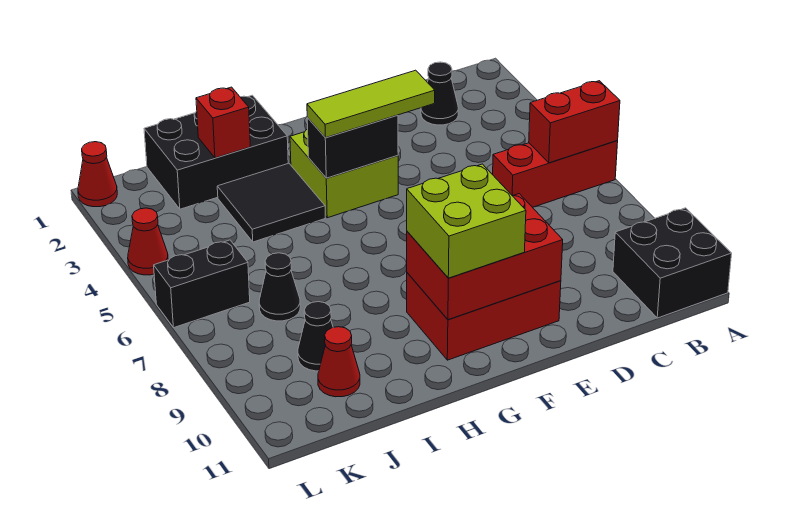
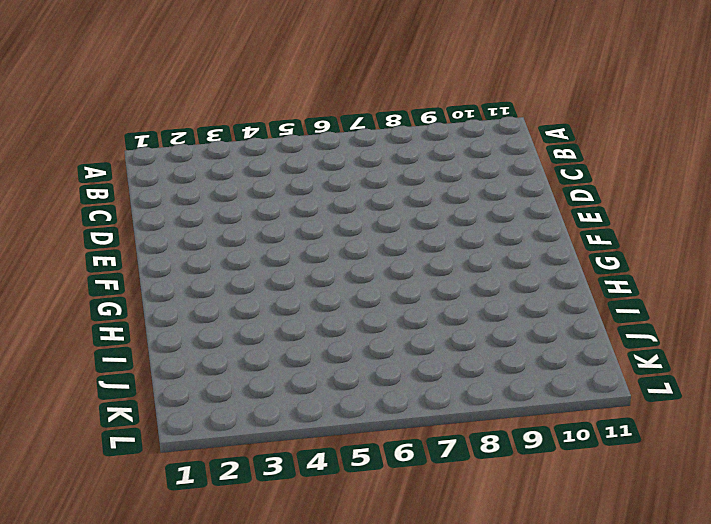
none -> red 1x3 brick [493,141,618,207]
none -> black 2x2 brick [613,208,732,318]
none -> black 1x1 cone [421,62,458,125]

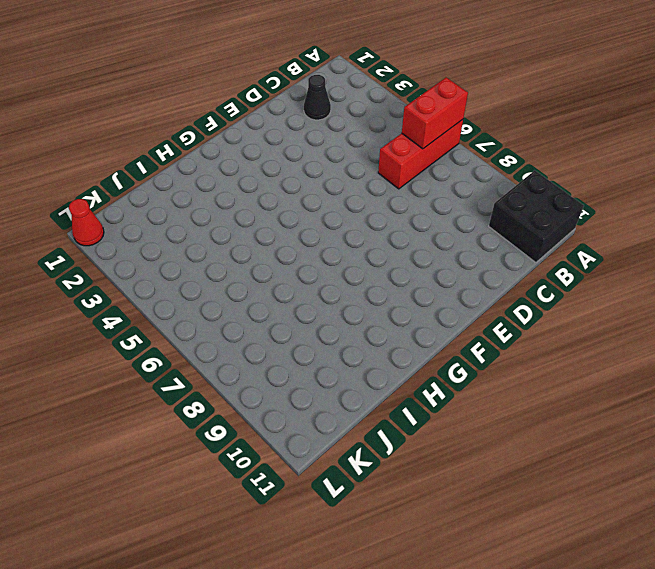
none -> red 2x3 brick [407,273,561,360]
none -> lime 2x2 brick [290,129,398,218]
none -> black 2x3 brick [144,95,288,209]

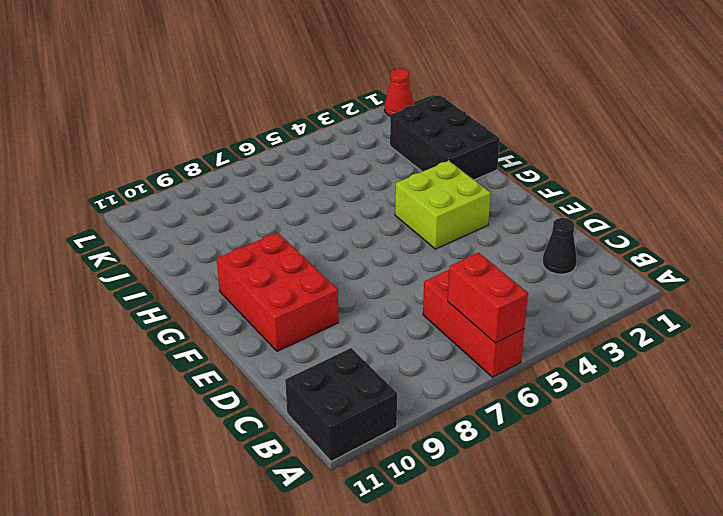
none -> black 2x2 tile [217,163,325,242]
none -> black 1x1 cone [259,253,300,321]
none -> black 1x1 cone [298,302,333,371]

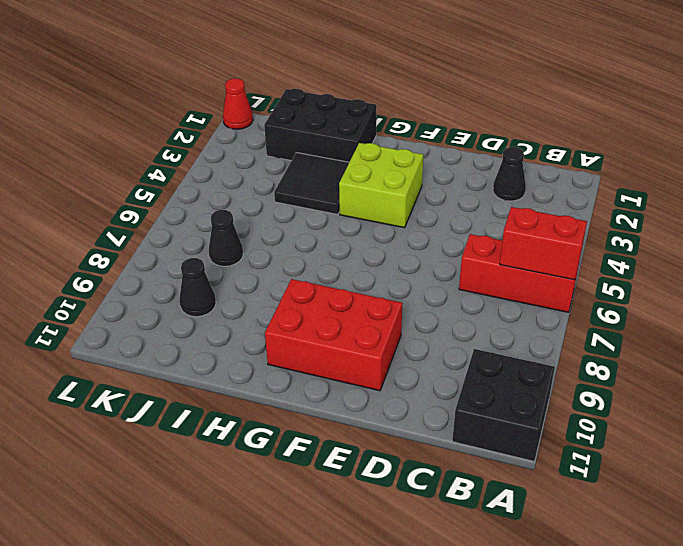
none -> red 1x1 cone [318,327,360,397]
none -> black 1x2 brick [154,240,250,328]
none -> red 1x1 cone [128,208,168,275]

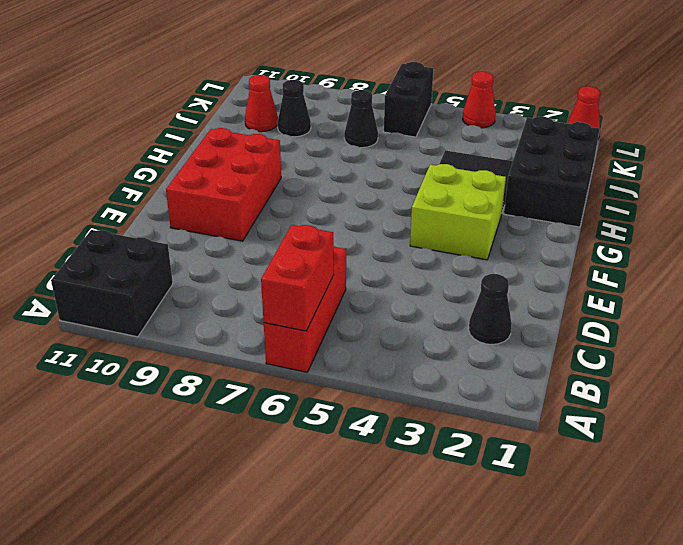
none -> red 2x3 brick [407,194,563,320]
none -> black 1x2 brick [307,115,398,178]
none -> red 1x1 brick [196,87,250,158]

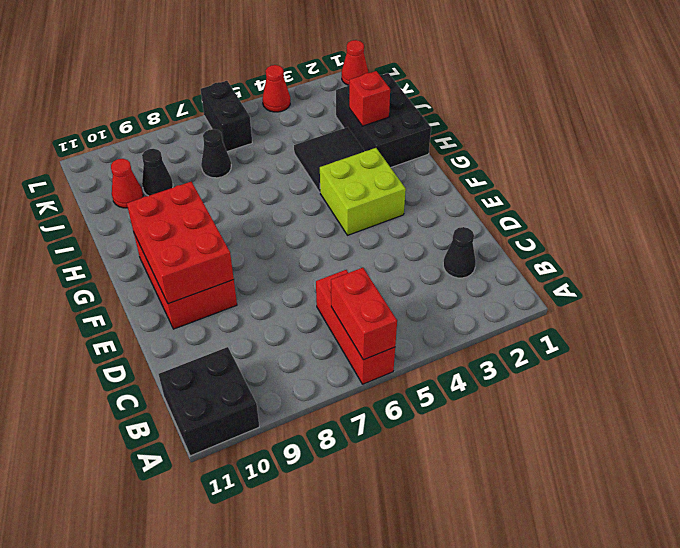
none -> black 1x2 brick [307,115,398,178]
none -> lime 1x3 tile [307,70,435,138]
none -> lime 2x2 brick [407,164,526,278]

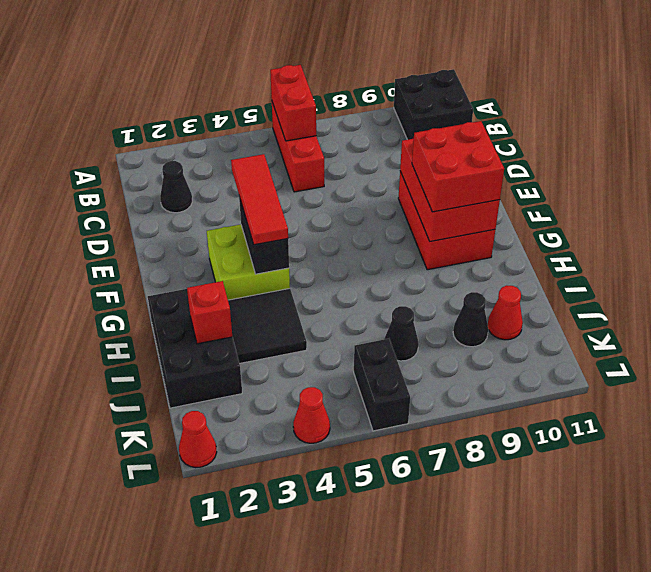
red 1x3 tile [231,154,288,245] -> lime 1x3 tile [307,70,435,138]
red 2x2 brick [412,121,504,212] -> lime 2x2 brick [407,164,526,278]

